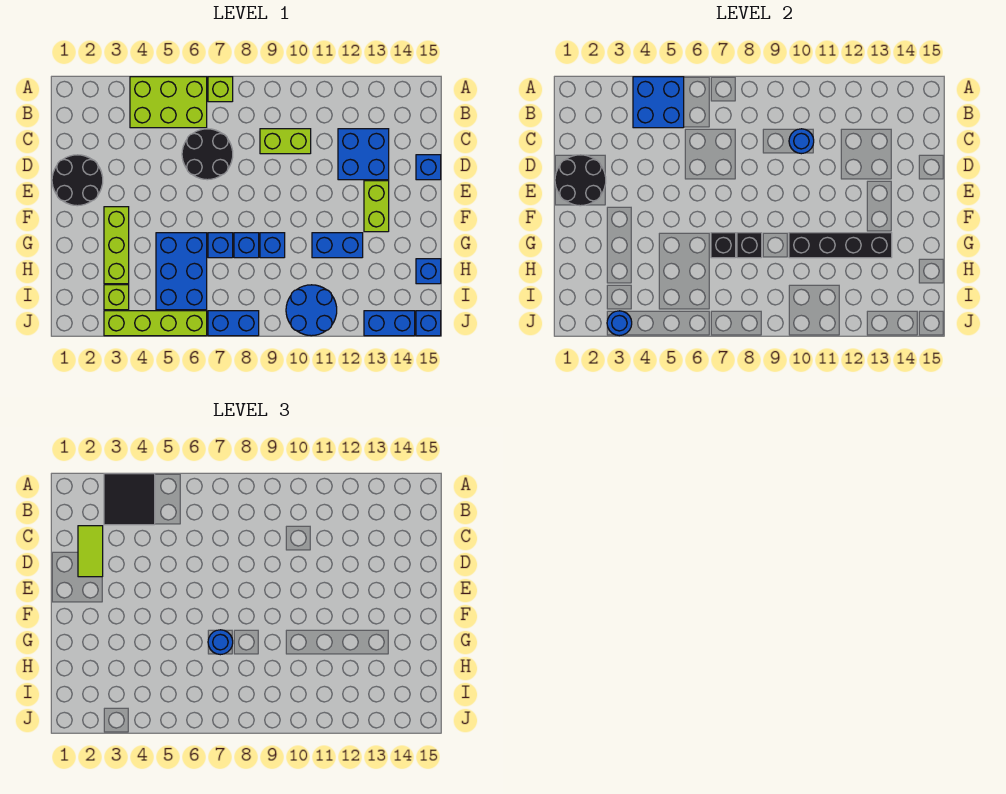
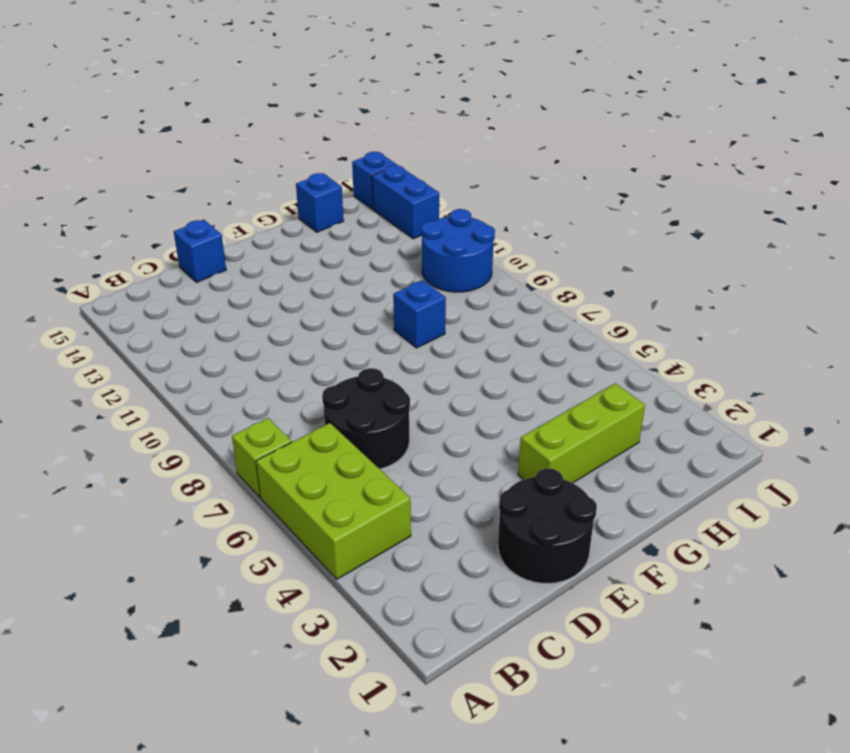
none -> lime 1x2 brick [260,129,311,154]
none -> blue 2x2 brick [338,129,389,180]
none -> lime 1x2 brick [364,181,389,232]
none -> blue 2x3 brick [156,233,207,310]

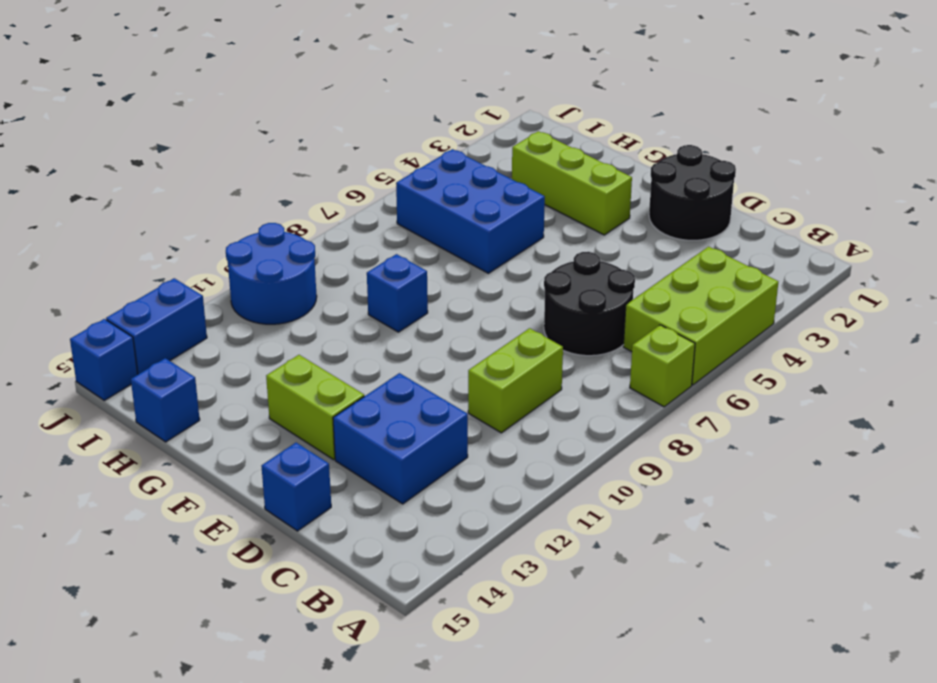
none -> blue 1x1 brick [208,233,233,258]
none -> blue 1x1 brick [234,233,259,258]
none -> blue 1x2 brick [312,233,363,258]
none -> lime 1x1 brick [104,285,129,310]

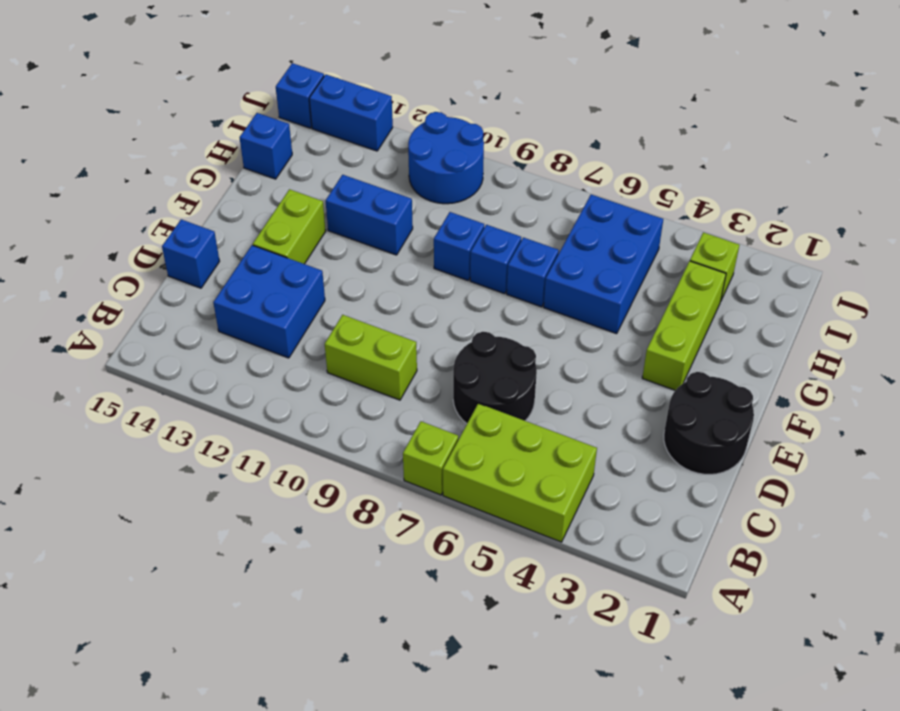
none -> lime 1x4 brick [104,311,207,336]
none -> blue 1x2 brick [208,311,259,336]
none -> blue 2x2 brick [633,77,684,128]
none -> blue 1x1 round brick [789,129,814,154]

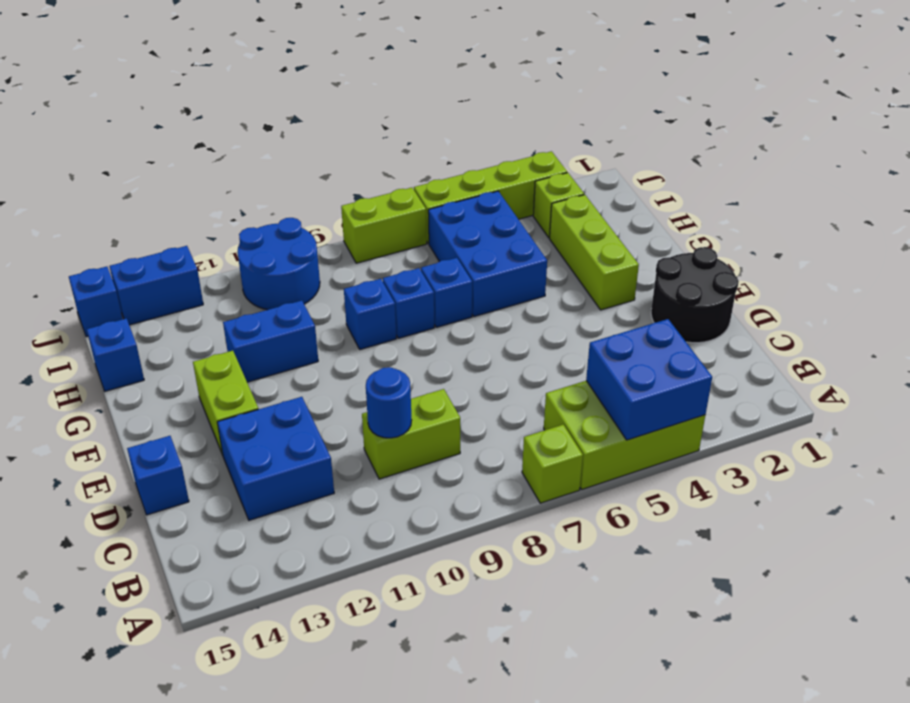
lime 1x2 brick [341,188,427,263] -> blue 1x2 brick [208,311,259,336]
none -> black 2x2 round brick [182,129,233,180]
none -> black 2x2 round brick [555,155,606,206]
none -> black 1x1 brick [711,233,736,258]
none -> black 1x1 brick [737,233,762,258]

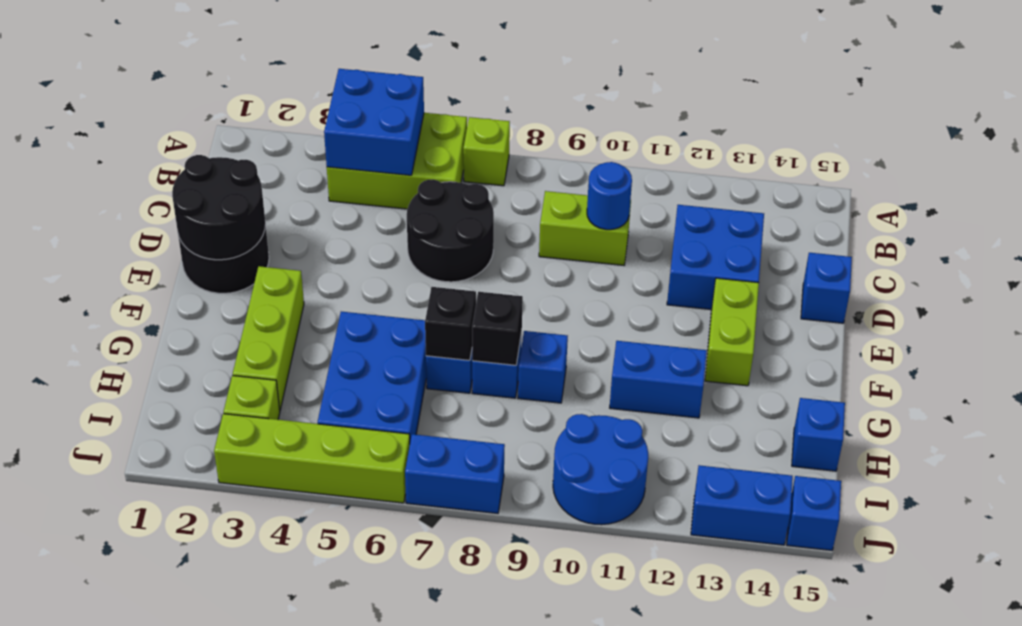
none -> black 1x4 brick [789,233,892,258]
none -> blue 1x1 round brick [607,311,632,336]
none -> black 2x2 tile [104,474,155,525]
none -> lime 1x2 tile [78,526,103,577]

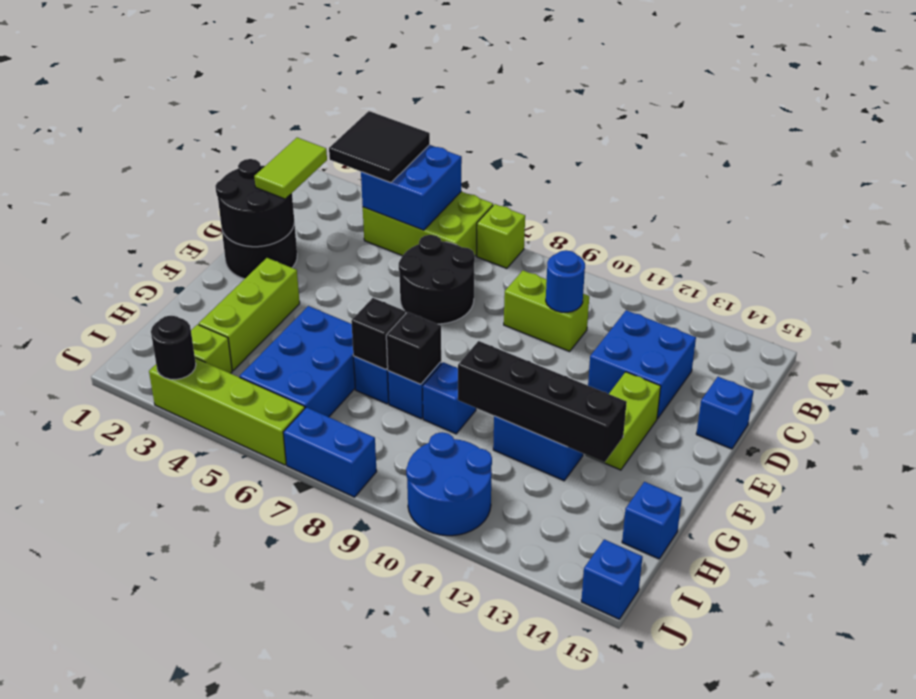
black 1x1 round brick [151,316,196,380] -> blue 1x1 round brick [607,311,632,336]
none -> blue 1x2 brick [364,311,415,336]
none -> blue 1x1 round brick [208,630,233,655]

